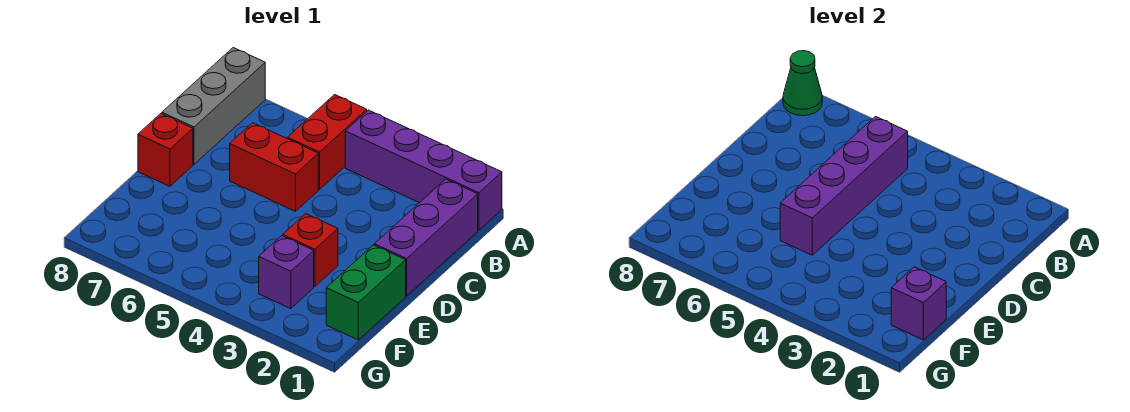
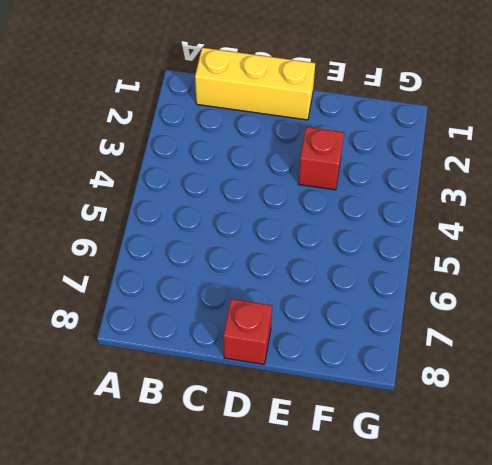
yellow 1x3 brick [195,48,315,120] -> purple 1x3 brick [375,179,478,296]
none -> purple 1x4 brick [345,110,502,230]
none -> red 1x2 brick [287,95,367,189]
none -> grey 1x3 brick [162,48,265,164]

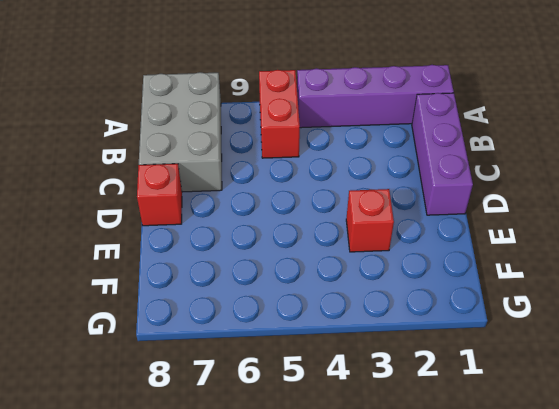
grey 2x3 brick [139,72,222,192] -> grey 1x3 brick [162,48,265,164]
none -> red 1x2 brick [230,123,318,211]
none -> green 1x2 brick [326,245,406,340]
none -> purple 1x1 brick [259,236,314,309]

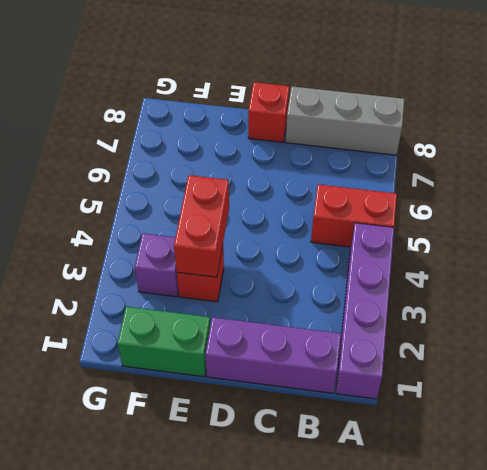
red 1x2 brick [174,175,229,277] -> red 1x2 brick moved to [230,123,318,211]
none -> green 1x1 cone [783,51,822,116]
none -> purple 1x4 brick [780,117,908,255]
none -> purple 1x1 brick [891,267,946,340]

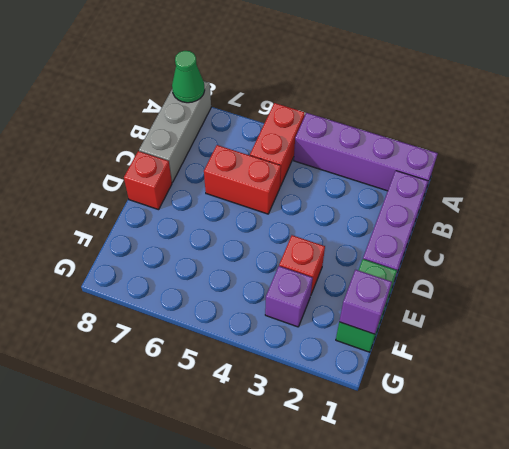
none -> purple 1x4 brick [780,117,908,255]

